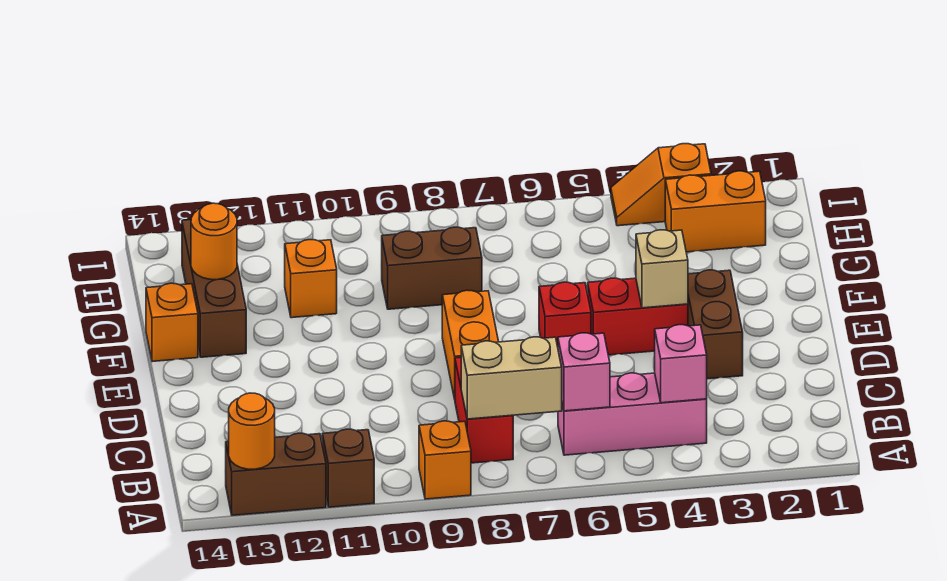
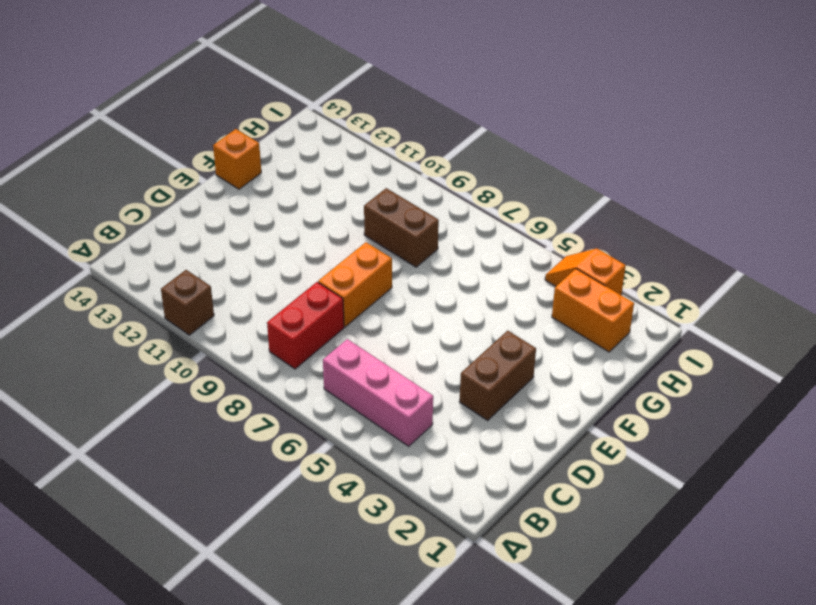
none -> orange 1x1 brick [419,421,471,499]
none -> brown 1x2 brick [226,433,326,515]
none -> red 1x2 brick [588,278,688,355]

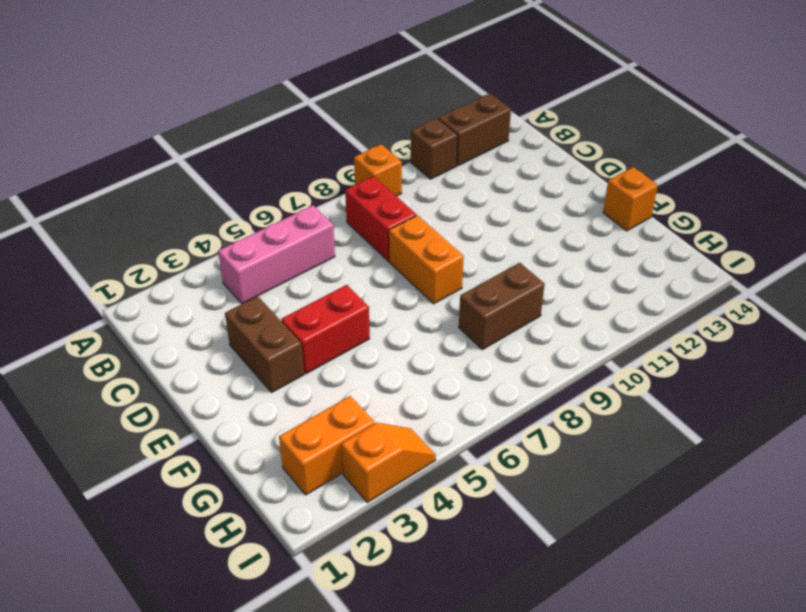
none -> red 1x1 brick [539,282,591,347]
none -> brown 1x3 brick [182,220,246,357]
none -> orange 1x1 brick [285,240,337,318]

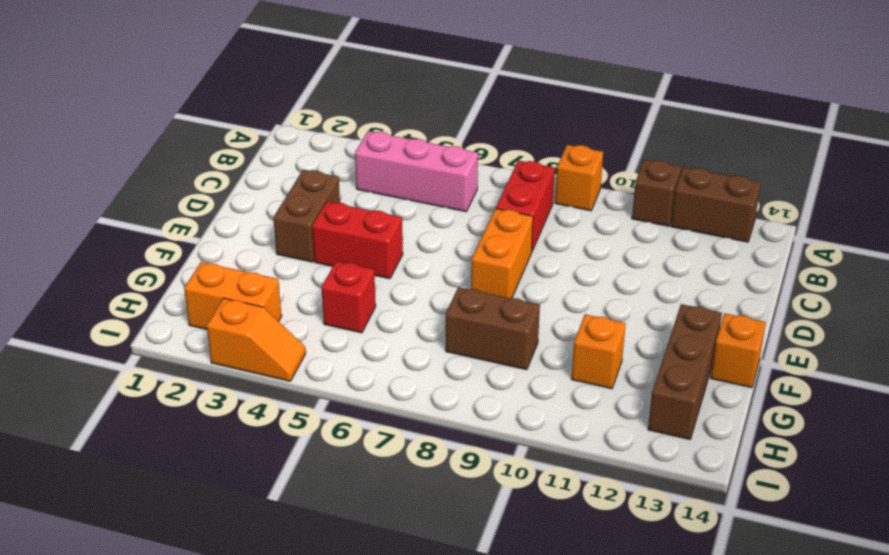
red 1x1 brick [322,261,376,333] -> red 1x1 brick moved to [539,282,591,347]
none -> orange 1x1 round brick [229,393,275,469]
none -> pink 1x1 brick [655,325,707,403]
none -> pink 1x1 brick [558,333,610,411]

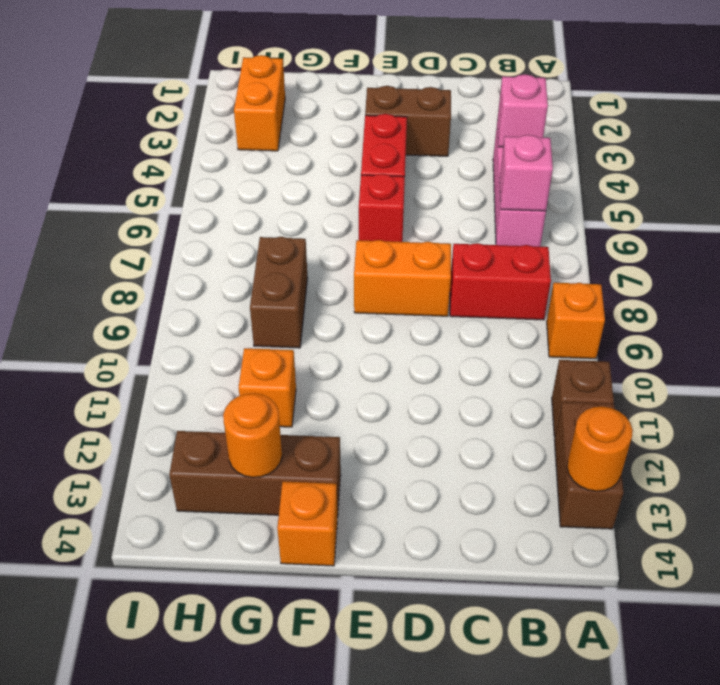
none -> orange 1x2 slope [611,144,711,226]
none -> tan 1x2 brick [461,337,562,419]
none -> tan 1x1 brick [636,230,688,308]

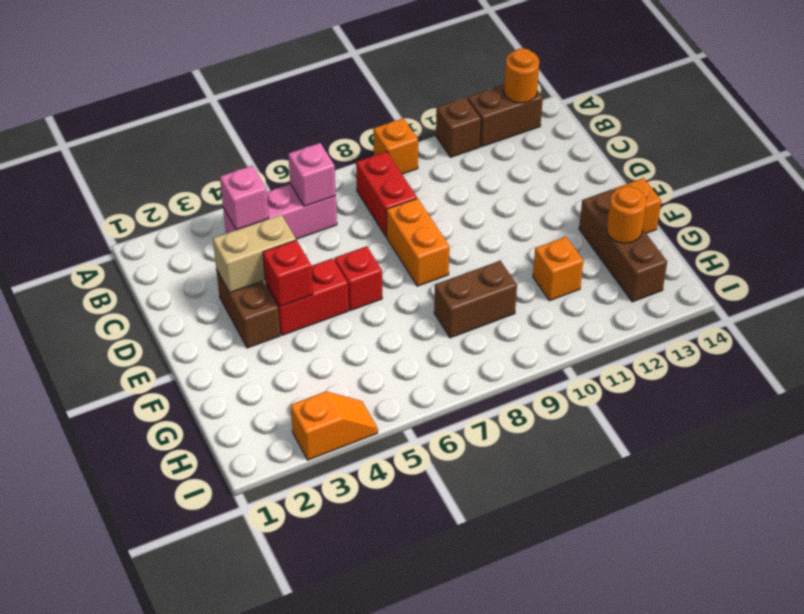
tan 1x2 brick [213,215,296,293] -> tan 1x2 brick moved to [461,337,562,419]
red 1x1 brick [263,240,313,306] -> tan 1x1 brick [636,230,688,308]
none -> orange 1x2 brick [665,171,766,252]

